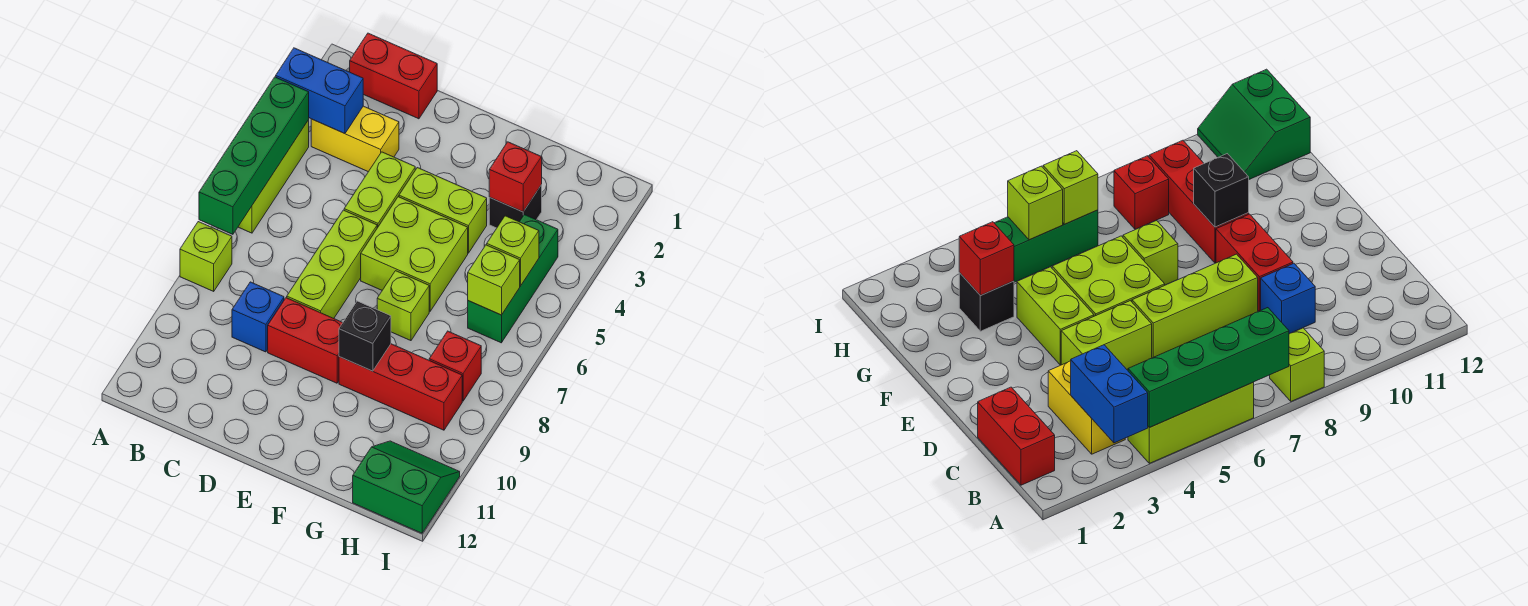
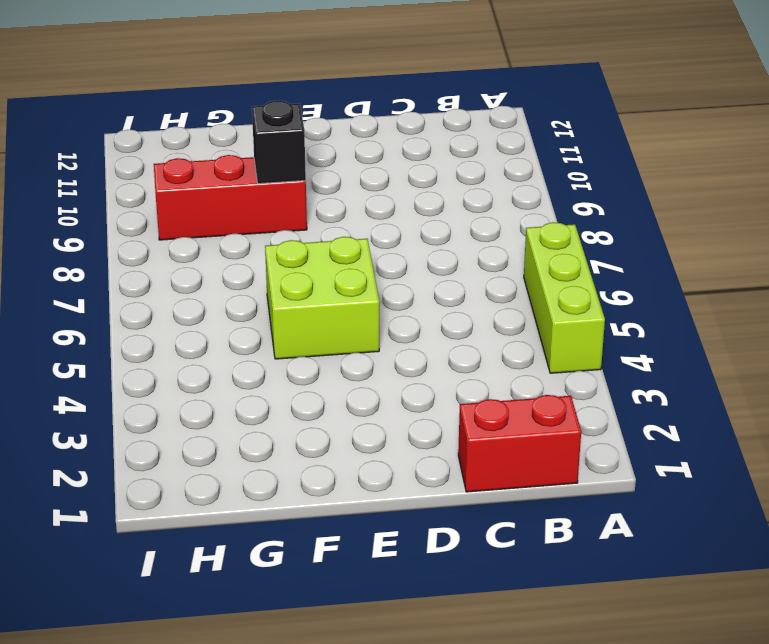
none -> lime 1x1 brick [180,222,232,291]
none -> yellow 1x2 brick [311,106,399,172]
none -> blue 1x1 brick [232,282,284,352]

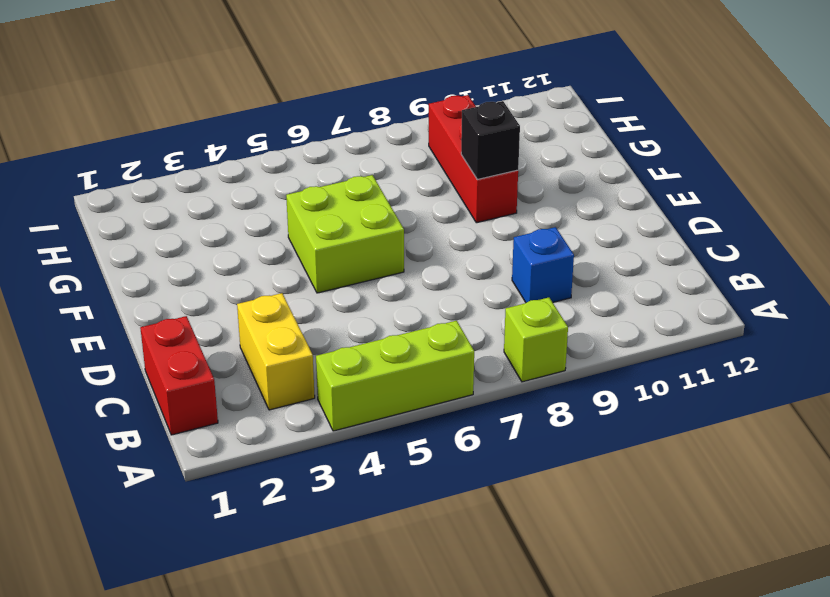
none -> lime 1x2 brick [344,152,415,228]
none -> lime 1x3 brick [287,210,377,318]
none -> red 1x2 brick [268,298,343,383]

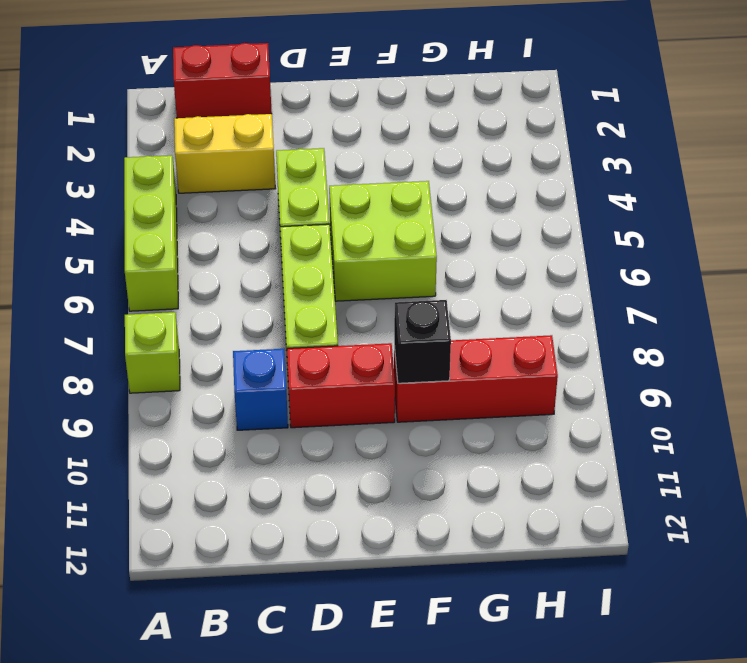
none -> lime 1x2 brick [399,168,487,253]
none -> lime 1x1 brick [377,271,429,341]
none -> black 1x1 brick [489,185,542,228]

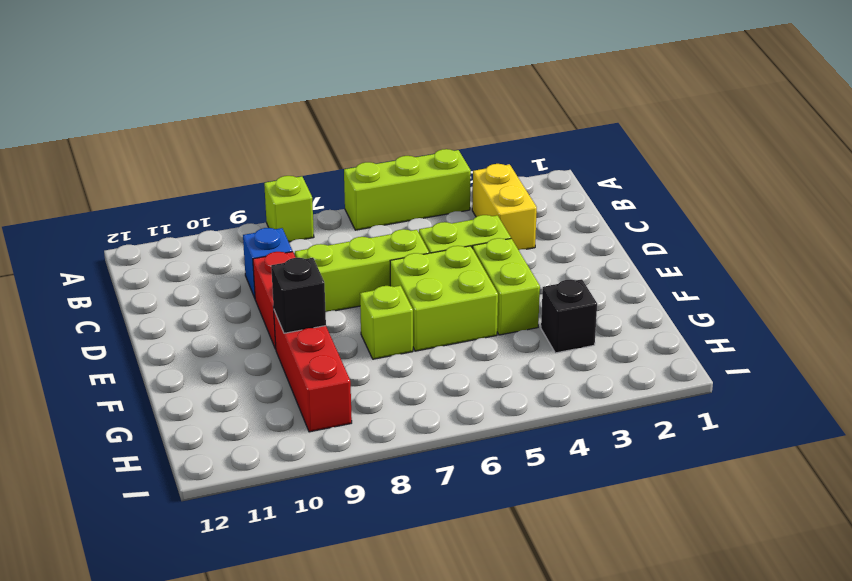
none -> red 1x2 brick [350,33,437,119]
none -> green 1x3 brick [468,215,558,343]
none -> red 1x1 brick [429,331,481,401]

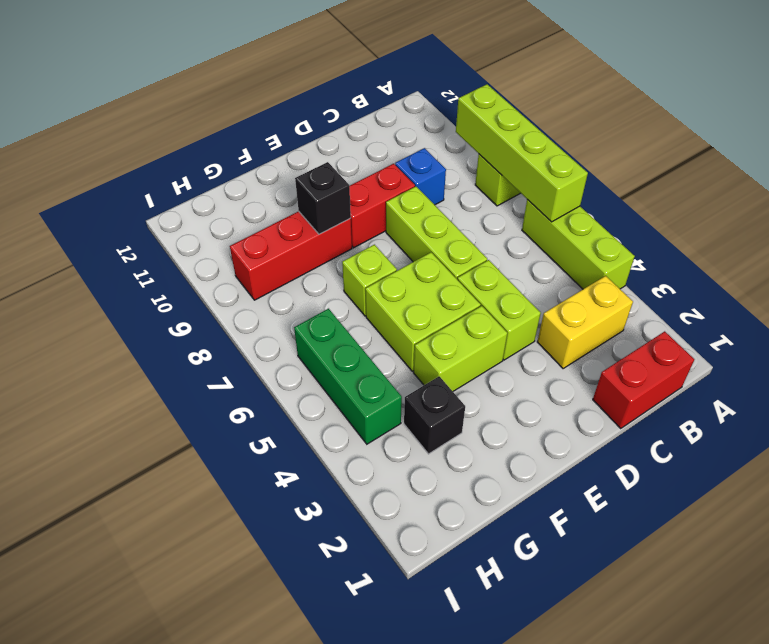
lime 1x4 brick [456,84,588,222] -> green 1x4 brick [199,77,309,234]
none -> red 1x1 brick [429,331,481,401]
none -> green 2x2 slope [353,441,460,533]
none -> blue 1x2 brick [276,48,363,134]

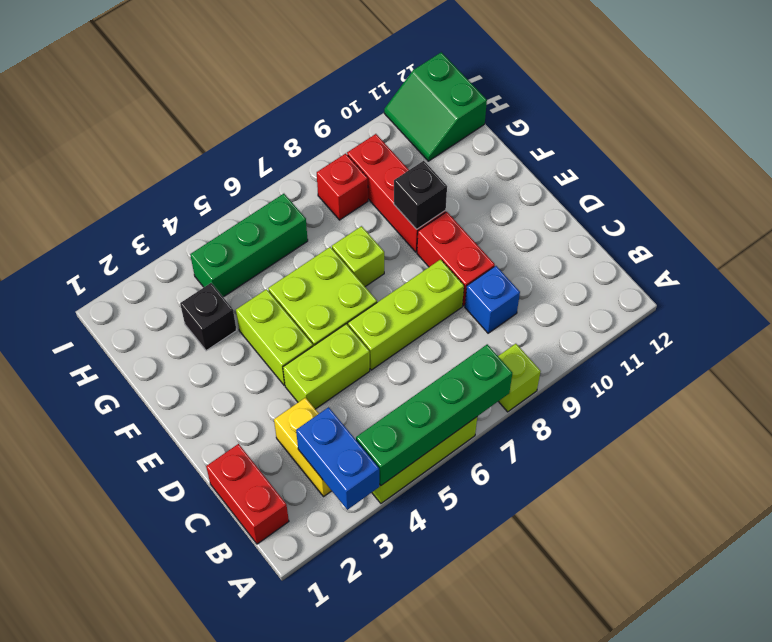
none -> red 1x1 brick [489,142,542,212]
none -> lime 1x1 brick [487,216,539,286]
none -> lime 1x1 brick [468,245,520,315]

